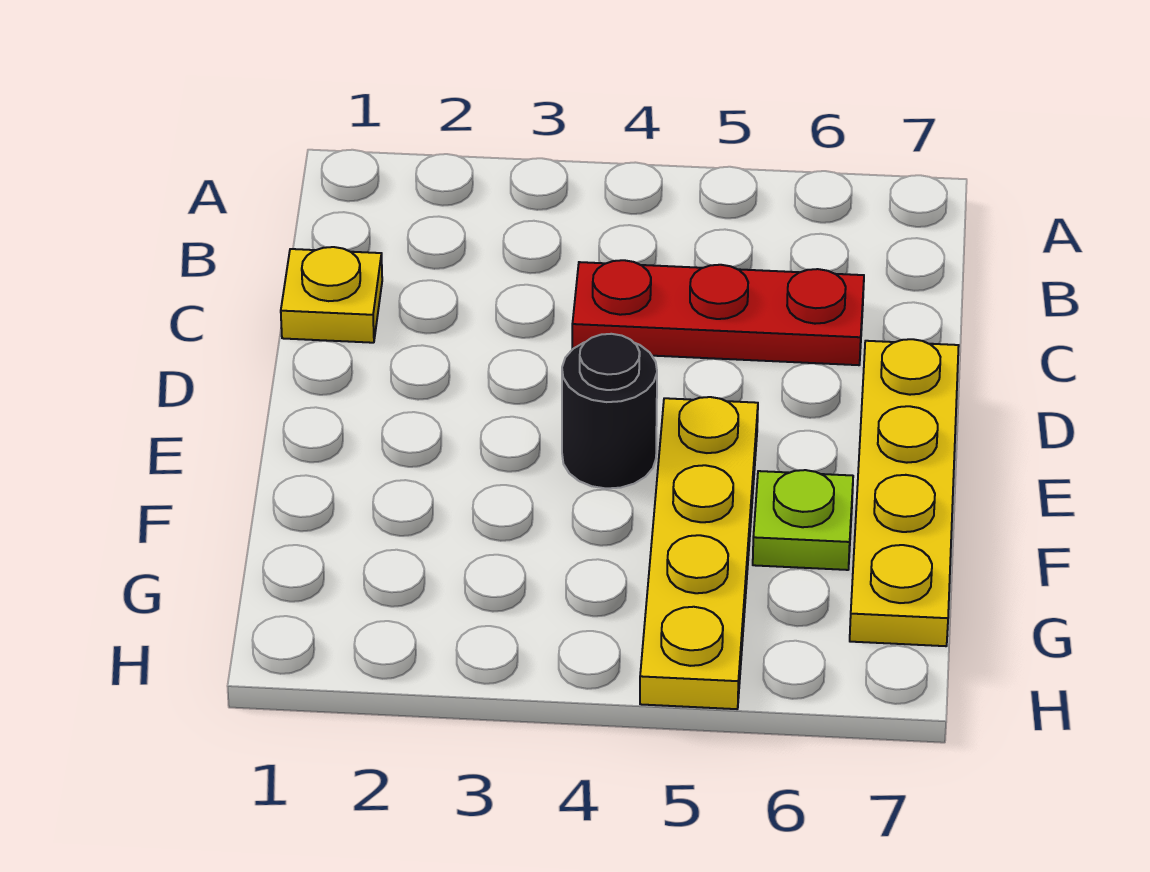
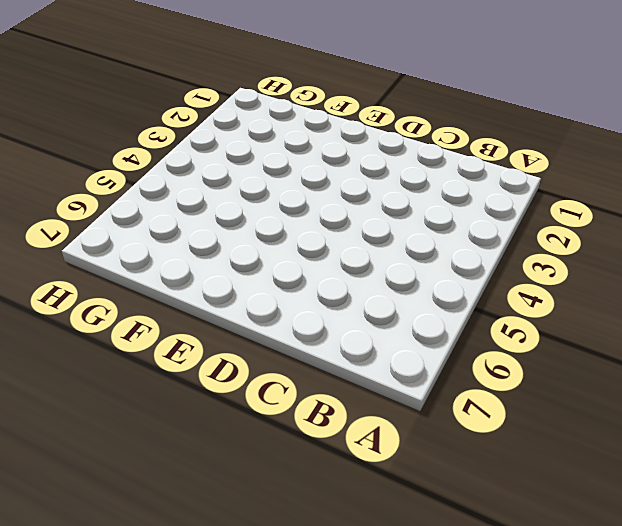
none -> yellow 1x1 plate [281,247,382,343]
none -> red 1x3 plate [572,260,864,365]

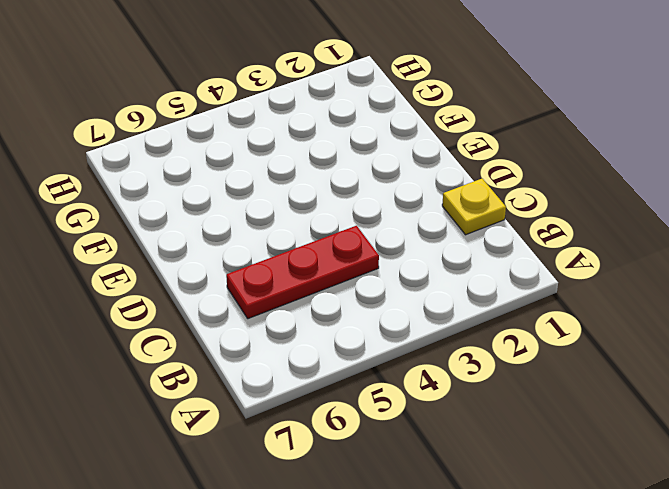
none -> yellow 1x4 plate [850,339,959,646]
none -> black 1x1 round brick [562,334,657,489]

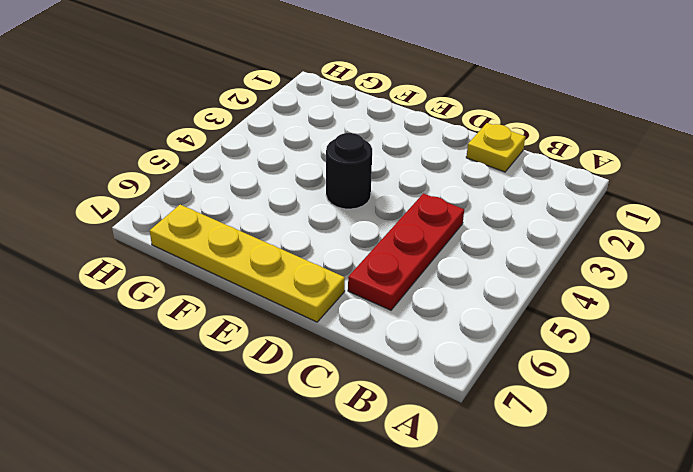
none -> yellow 1x4 plate [640,397,758,709]
none -> lime 1x1 plate [753,470,853,570]

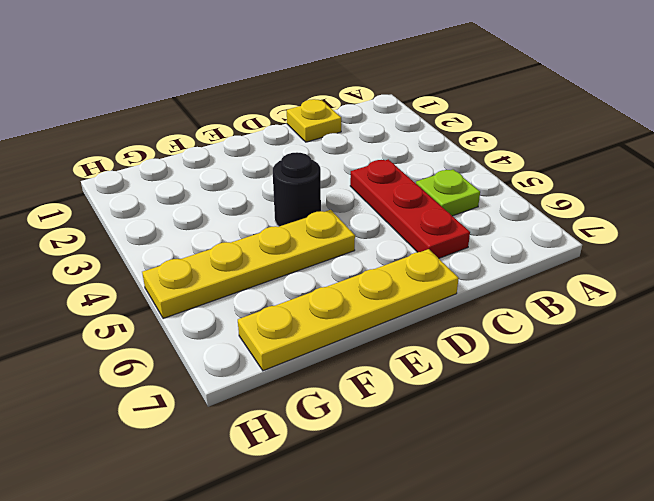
lime 1x1 plate [416,169,480,216] -> lime 1x1 plate moved to [753,470,853,570]

